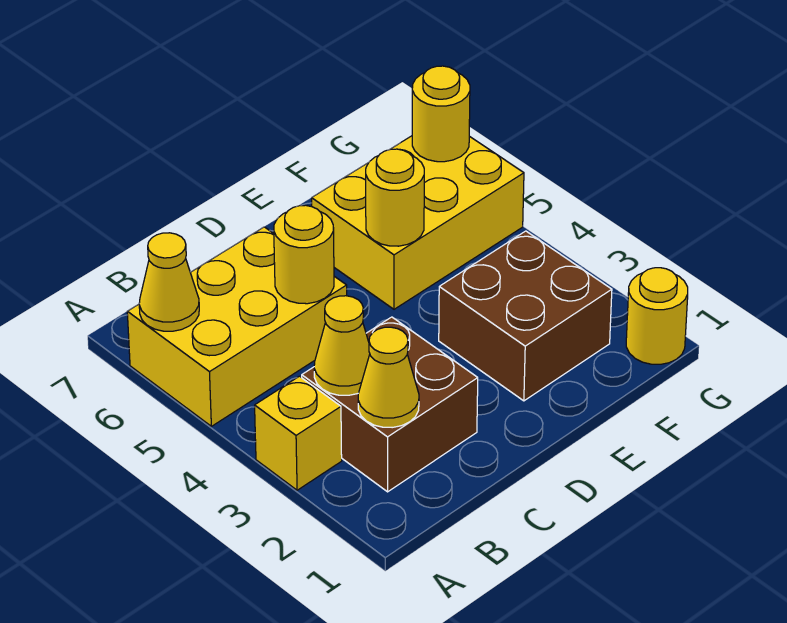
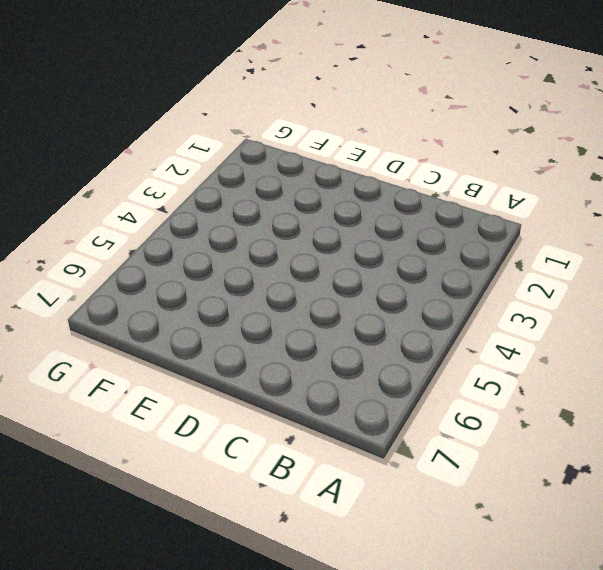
none -> yellow 1x1 brick [255,376,342,490]
none -> yellow 2x3 brick [127,227,347,426]
none -> brown 2x2 brick [302,317,478,492]

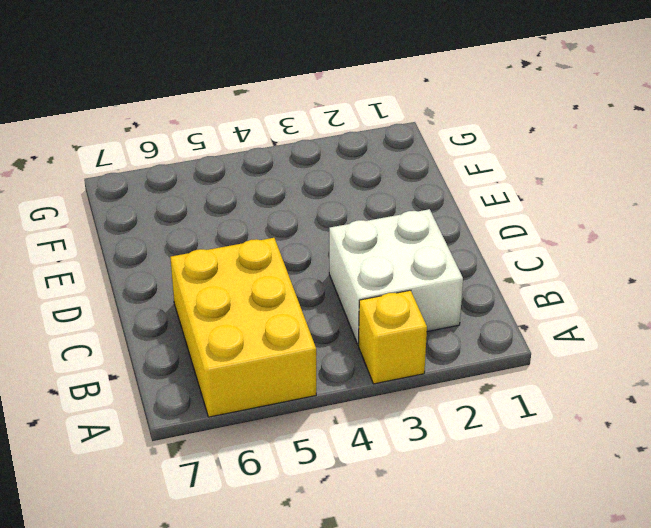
white 2x2 brick [329,209,463,345] -> brown 2x2 brick [302,317,478,492]
none -> brown 2x2 brick [439,231,612,401]
none -> yellow 2x3 brick [312,136,524,309]
none -> yellow 1x1 round brick [626,268,688,364]

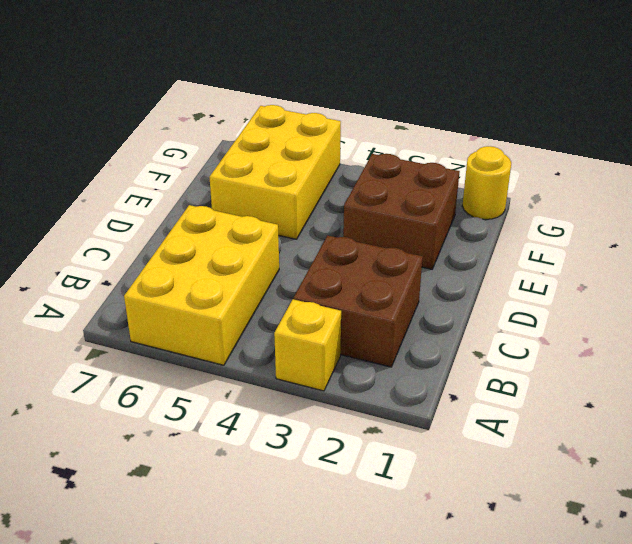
none -> yellow 1x1 cone [139,233,199,331]
none -> yellow 1x1 cone [358,327,419,428]
none -> yellow 1x1 cone [314,296,370,395]

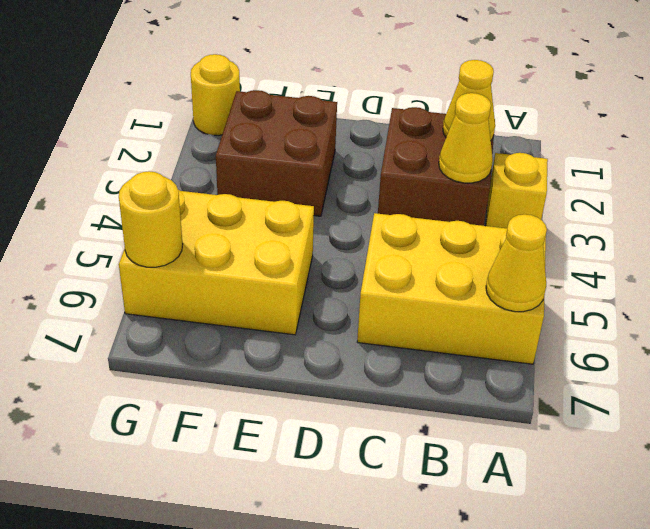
none -> yellow 1x1 round brick [274,205,334,304]
none -> yellow 1x1 round brick [366,149,424,246]

